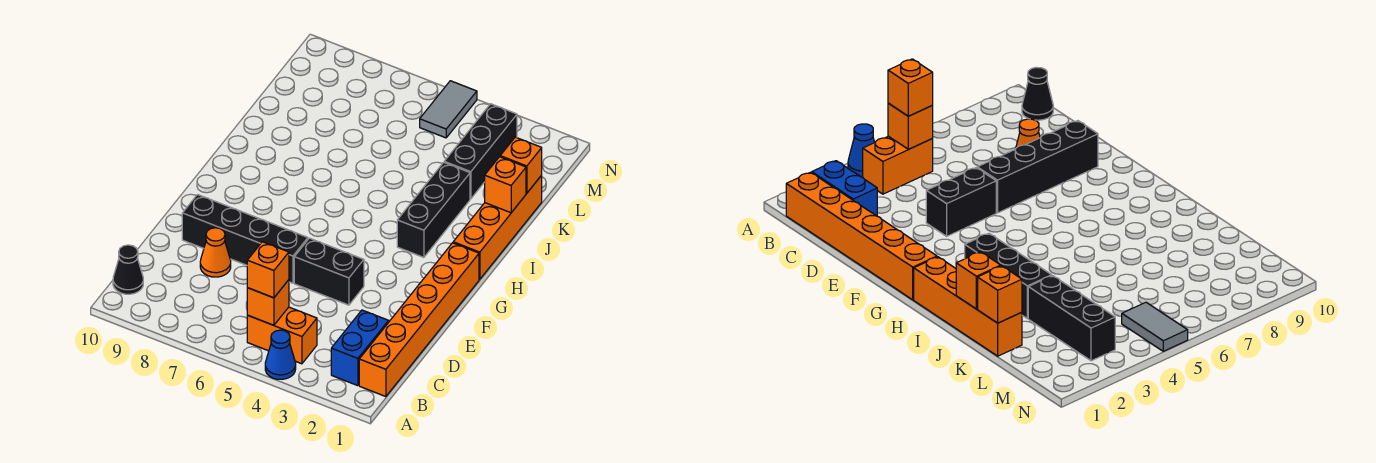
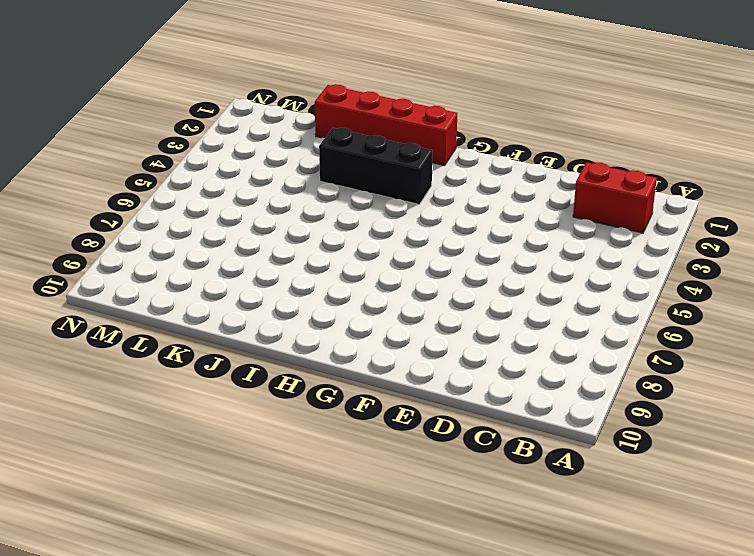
red 1x2 brick [573,162,657,233] -> blue 1x2 brick [331,310,389,386]
red 1x4 brick [315,84,457,165] -> orange 1x4 brick [453,175,542,279]
none -> blue 1x1 cone [265,330,296,379]
none -> orange 1x6 brick [359,243,479,397]
none -> orange 1x2 brick [247,307,317,364]

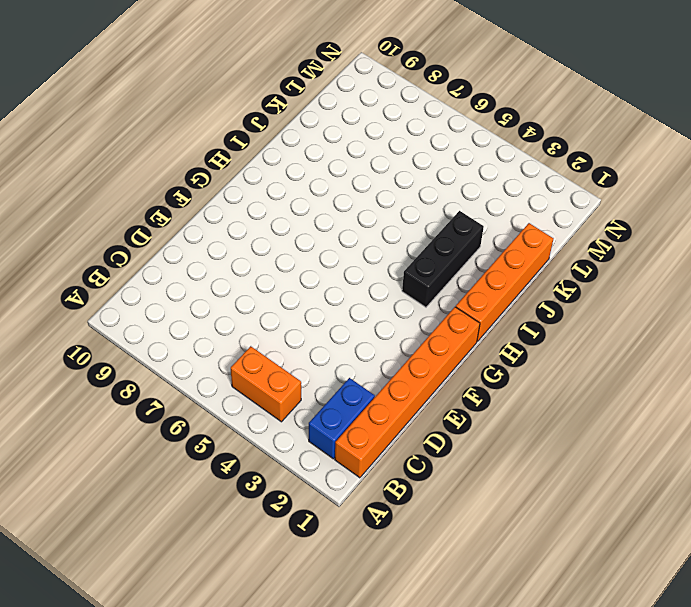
none -> blue 1x1 cone [265,330,296,379]
none -> black 1x1 cone [113,245,143,294]
none -> orange 1x1 cone [200,228,231,277]

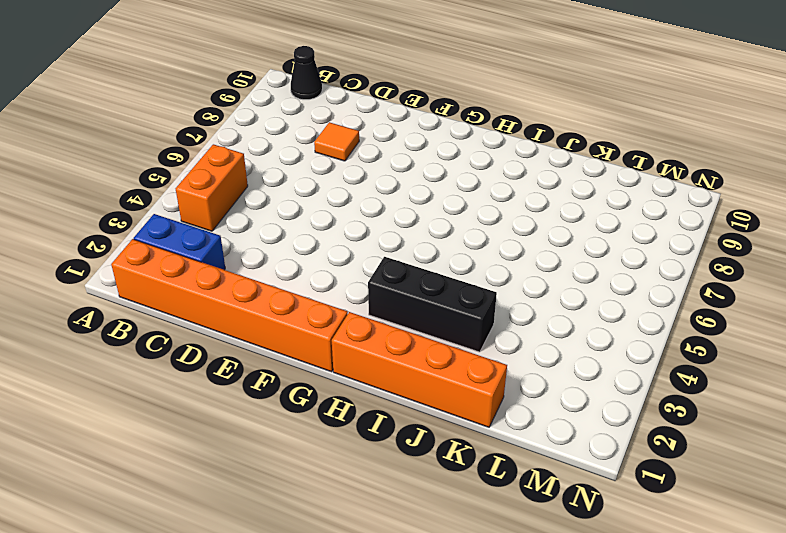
orange 1x1 tile [314,122,359,161] -> orange 1x1 cone [200,228,231,277]
none -> blue 1x1 cone [265,330,296,379]
none -> black 1x2 brick [294,238,364,305]
none -> black 1x4 brick [182,195,308,283]

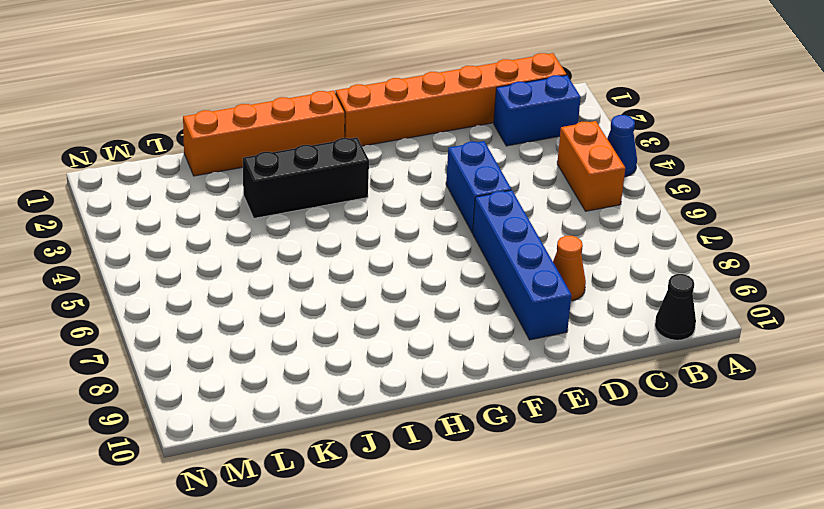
blue 1x2 brick [446,141,512,233] -> black 1x2 brick [294,238,364,305]
blue 1x4 brick [473,190,571,340] -> black 1x4 brick [182,195,308,283]
none -> black 1x3 brick [444,104,517,199]
none -> grey 1x2 tile [420,81,477,138]
none -> orange 1x1 brick [247,280,289,325]

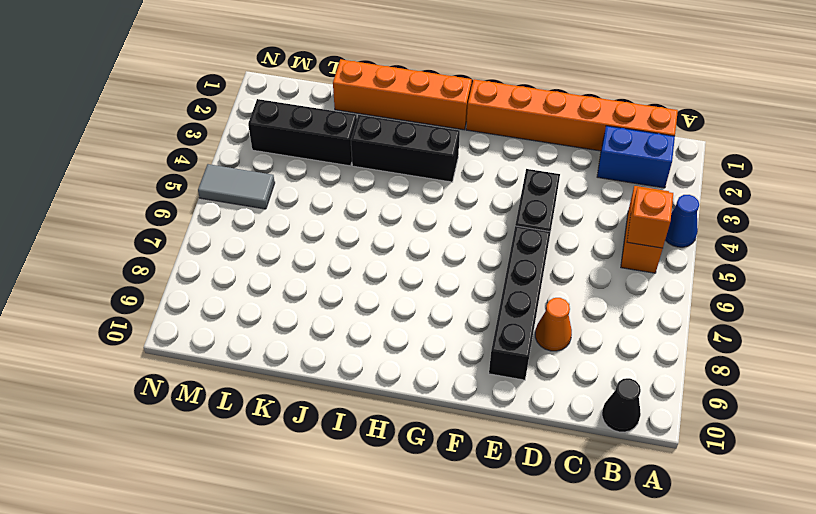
none -> orange 1x1 brick [485,157,526,213]
none -> orange 1x1 brick [500,137,542,193]
none -> orange 1x1 brick [247,242,289,298]

